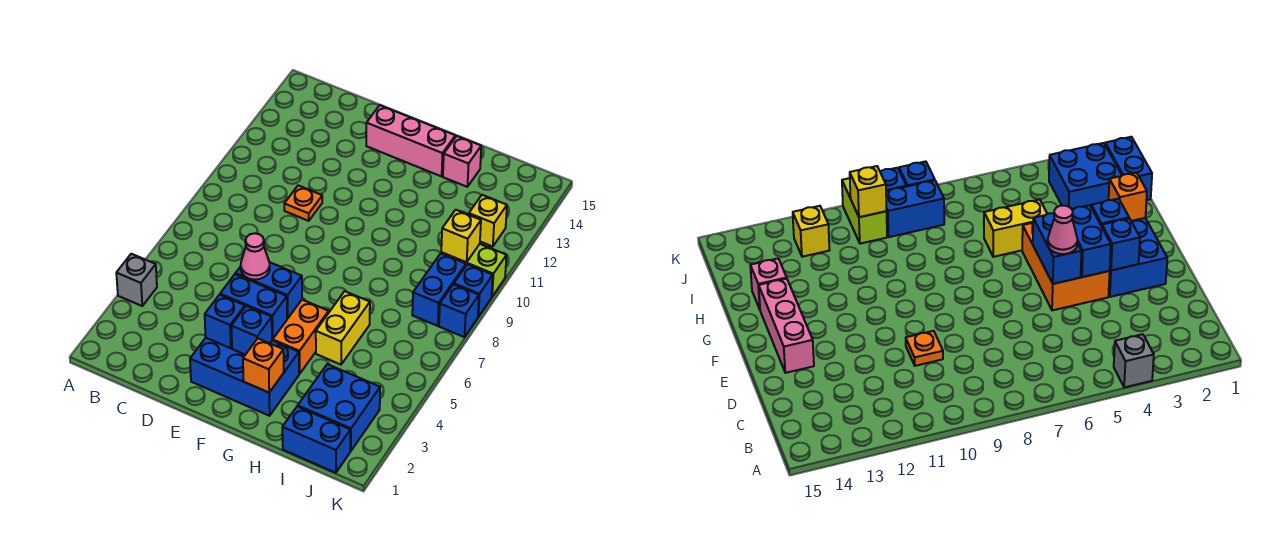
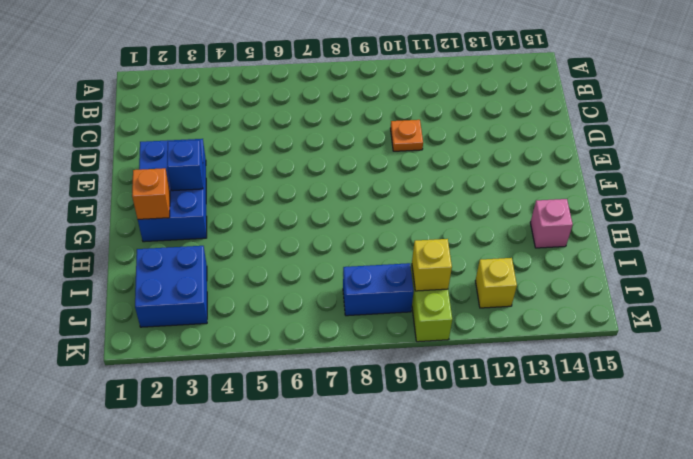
none -> grey 1x1 brick [116,254,157,306]
none -> orange 2x3 brick [272,300,329,374]
none -> pink 1x3 brick [366,105,455,176]

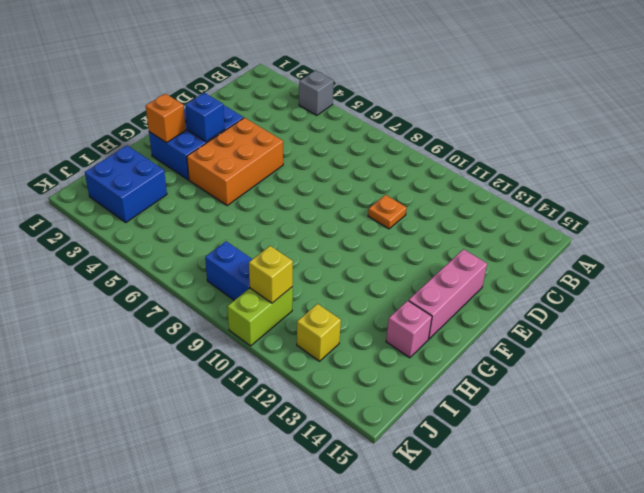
none -> yellow 1x2 brick [316,291,370,365]
none -> blue 1x2 brick [282,406,350,473]
none -> blue 1x1 brick [439,284,479,337]

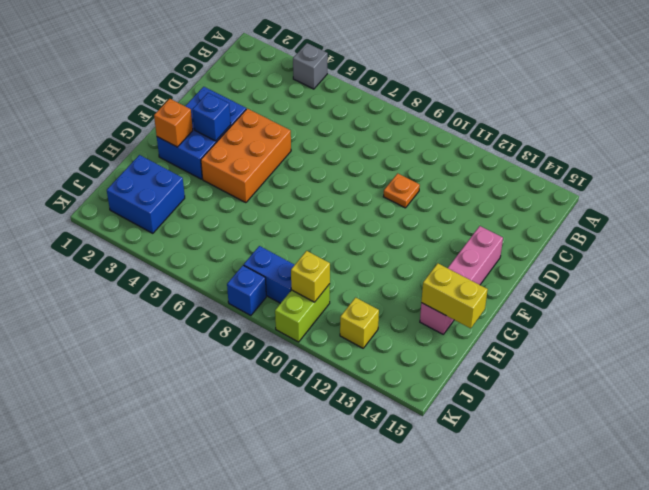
yellow 1x2 brick [421,263,488,328] -> yellow 1x2 brick moved to [316,291,370,365]
none -> blue 1x2 brick [282,406,350,473]
none -> blue 1x1 brick [454,264,493,317]
none -> blue 1x1 brick [205,295,245,348]

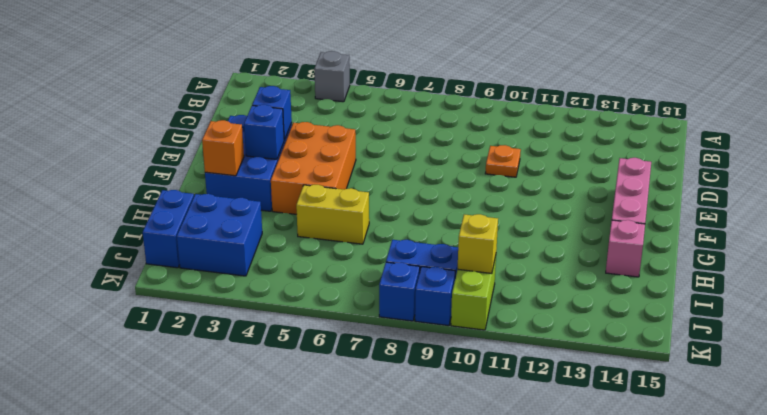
none -> yellow 1x1 brick [469,195,507,246]
none -> blue 1x2 brick [220,274,287,339]
none -> blue 1x2 brick [235,262,302,318]

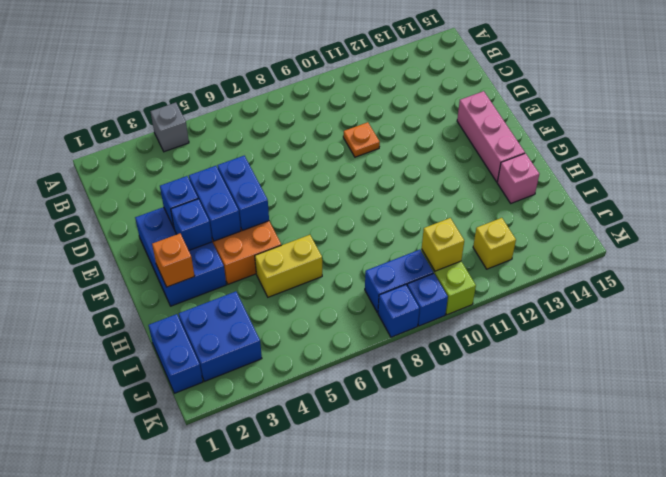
none -> pink 1x1 cone [241,233,270,280]

